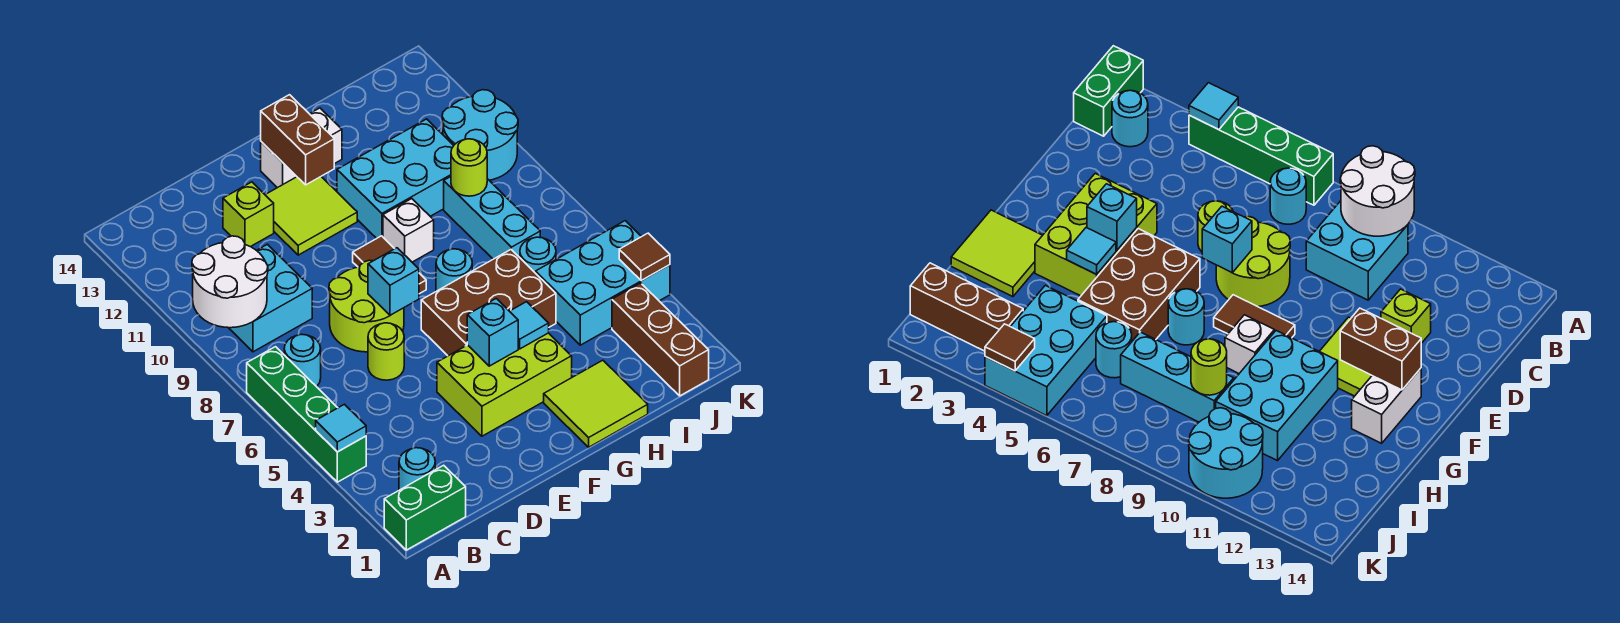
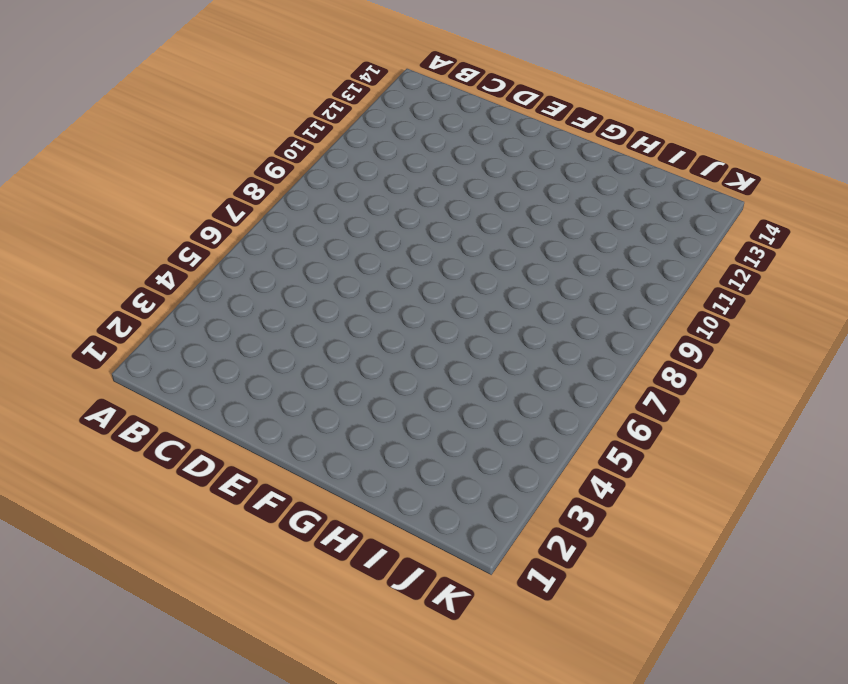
none -> green 1x2 brick [384,465,466,550]
none -> green 1x4 brick [247,347,366,482]
none -> cyan 1x1 round brick [399,448,435,490]
none -> cyan 1x1 round brick [284,334,321,387]

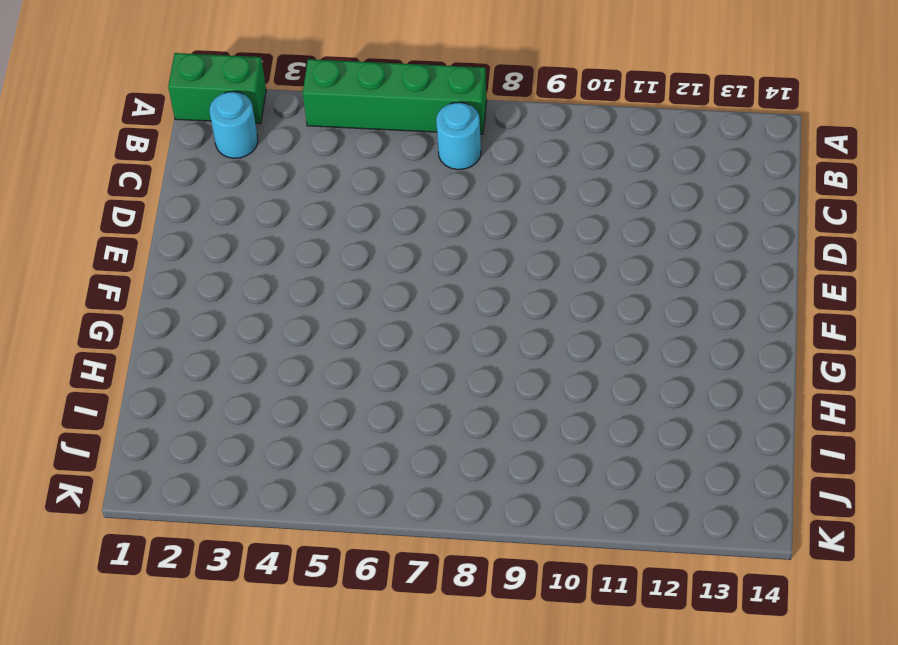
green 1x2 brick [168,53,266,124] -> green 1x2 brick turned to [384,465,466,550]
none -> cyan 2x2 brick [229,244,312,352]
none -> lime 1x1 round brick [368,323,404,380]
none -> lime 2x2 round brick [329,260,404,352]
none -> lime 1x1 brick [223,182,274,247]

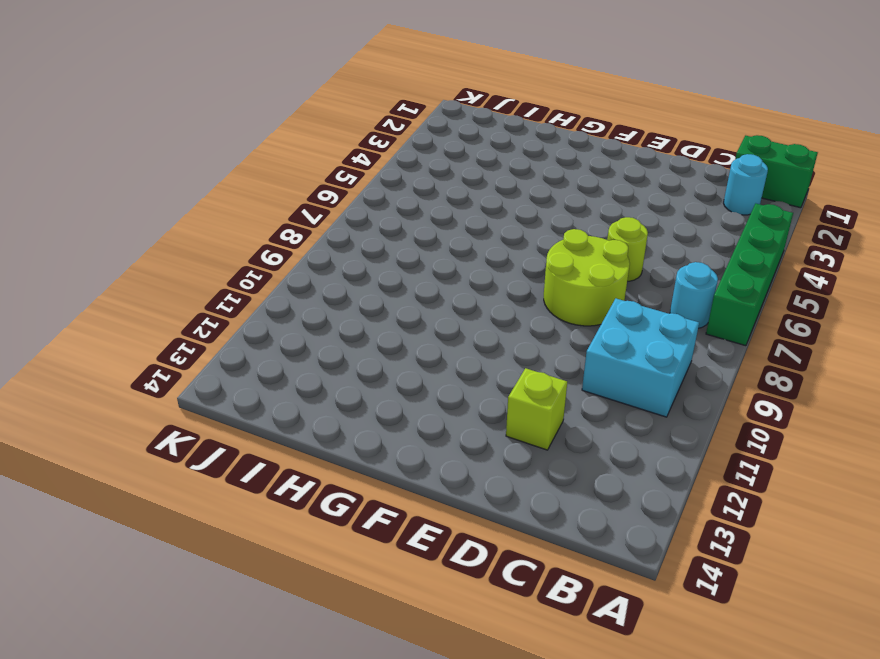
none -> lime 2x3 brick [437,333,572,436]
none -> lime 2x2 tile [265,177,357,255]
none -> brown 2x3 brick [421,250,556,356]
none -> brown 1x2 tile [353,236,426,294]

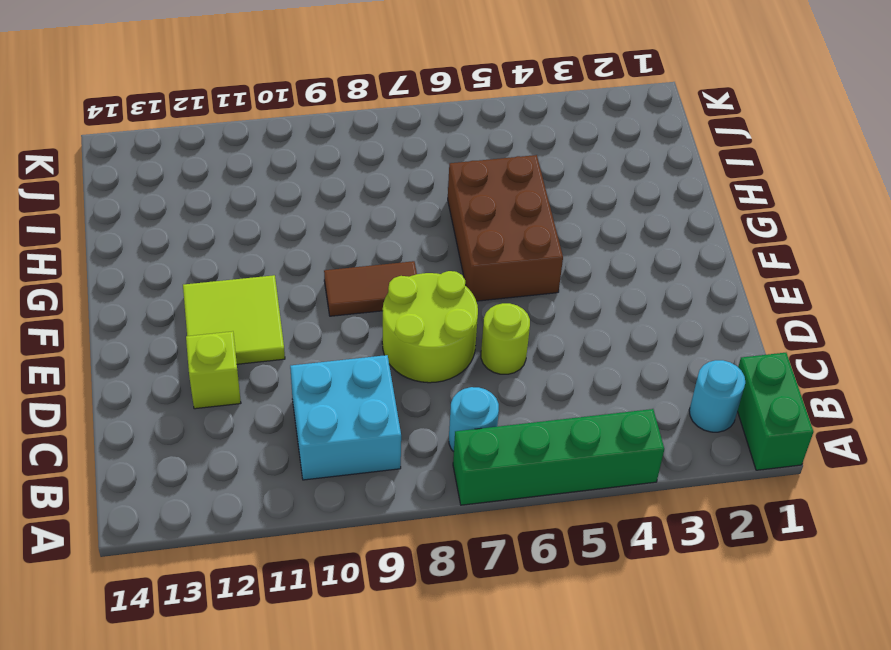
none -> lime 2x3 brick [437,333,572,436]
none -> white 1x2 brick [261,108,342,188]
none -> lime 2x2 tile [544,360,648,447]
none -> cyan 1x1 round brick [436,249,472,291]

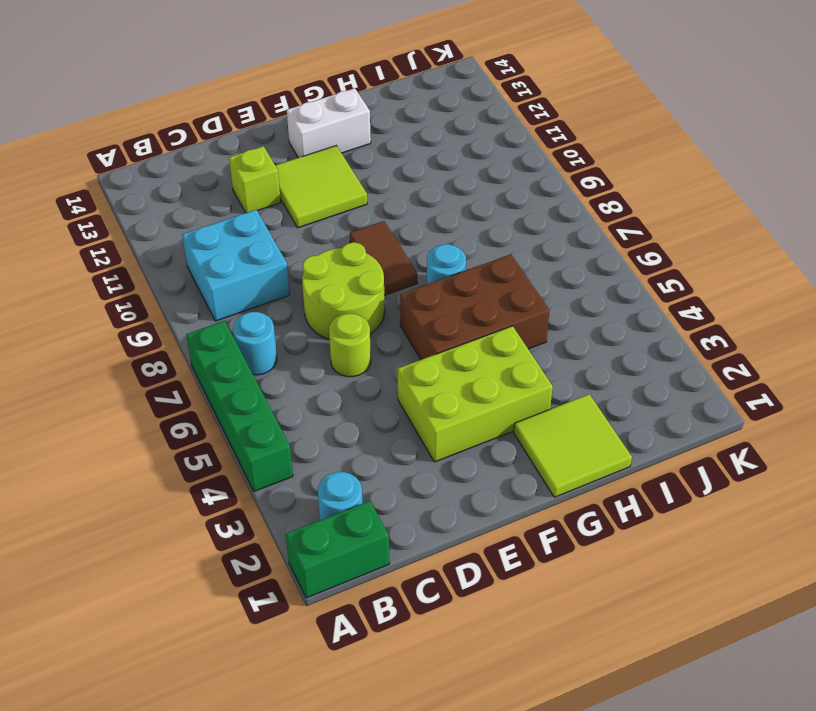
none -> white 1x1 brick [383,199,434,262]
none -> cyan 2x3 brick [337,119,454,238]
none -> cyan 2x3 brick [536,221,670,345]
none -> cyan 1x1 round brick [520,237,556,273]

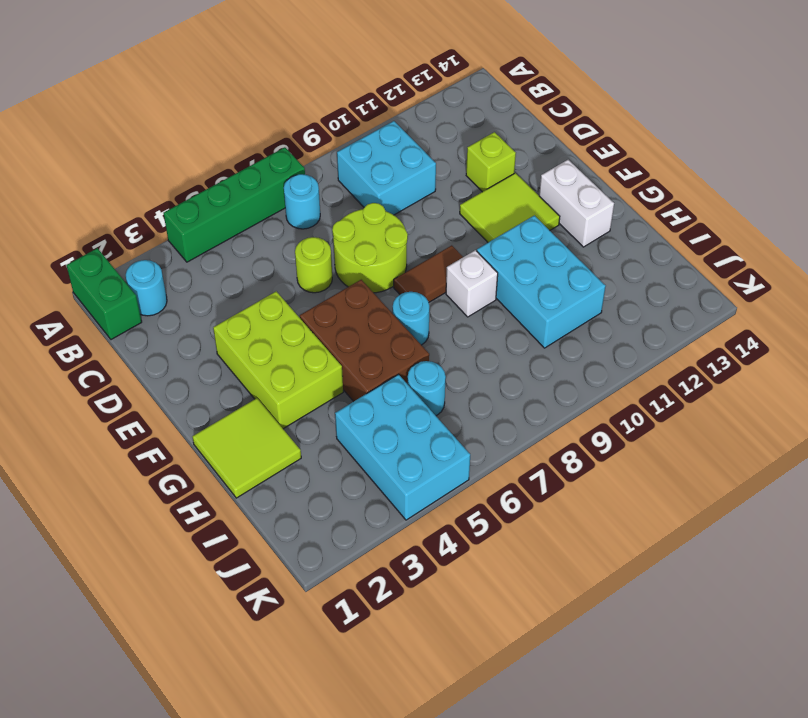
none -> cyan 1x3 brick [444,177,540,259]
none -> brown 1x3 brick [612,283,709,396]
none -> cyan 2x2 round brick [442,90,518,180]
none -> cyan 1x1 tile [316,404,366,452]

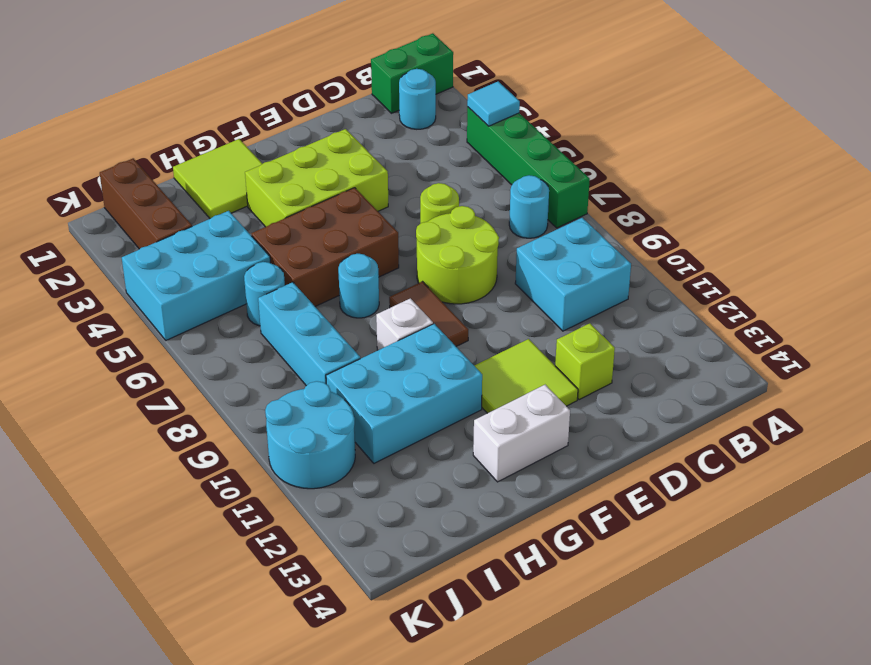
none -> white 2x2 round brick [192,236,268,328]
none -> cyan 1x1 brick [368,248,419,315]
none -> cyan 1x1 brick [467,299,518,366]
none -> brown 1x2 brick [261,95,334,185]

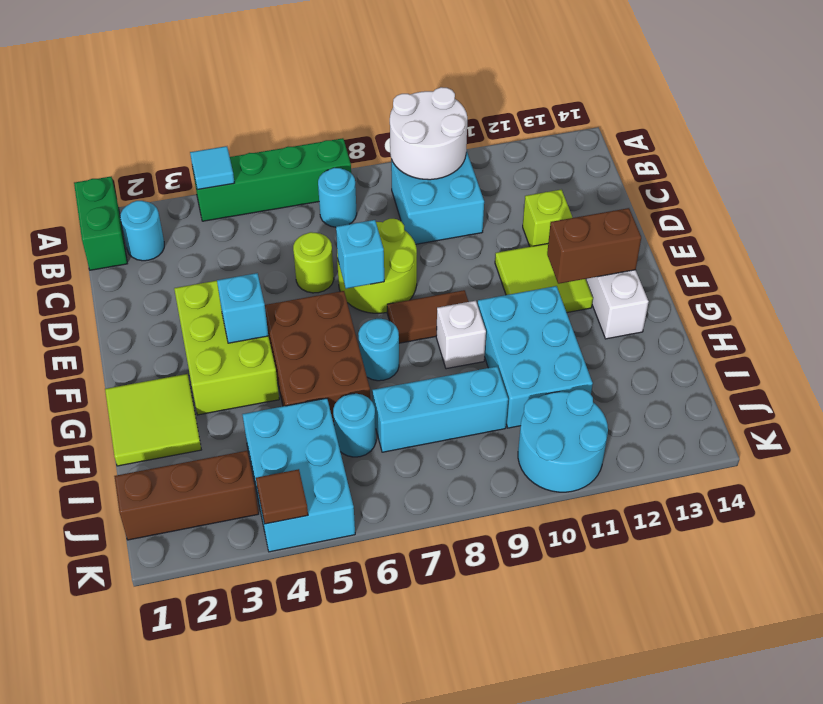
none -> cyan 1x1 tile [510,302,549,349]
none -> lime 1x1 round brick [451,139,487,196]

